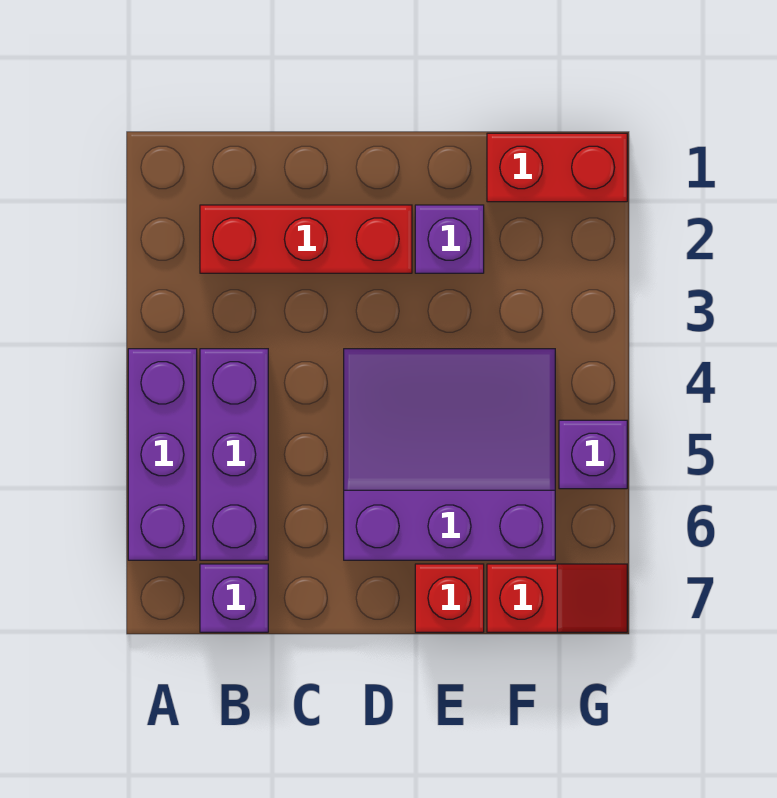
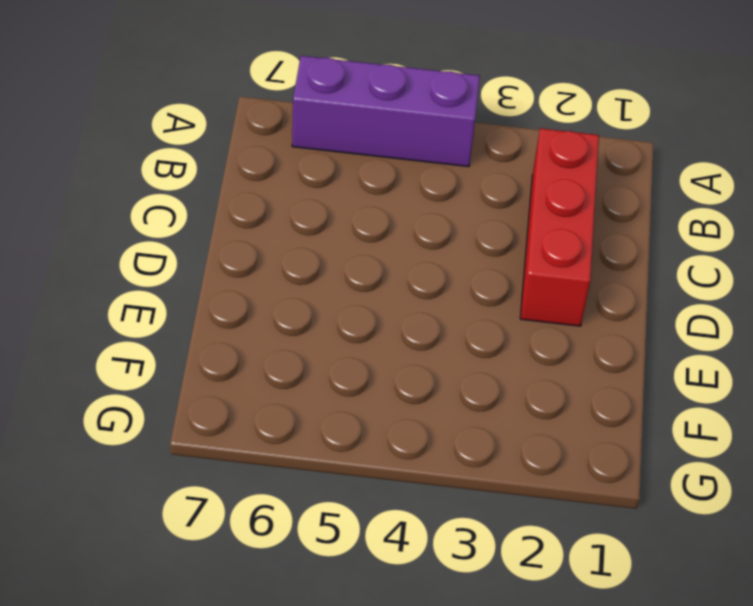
none -> purple 1x3 brick [200,349,268,560]
none -> purple 1x1 brick [200,564,268,632]

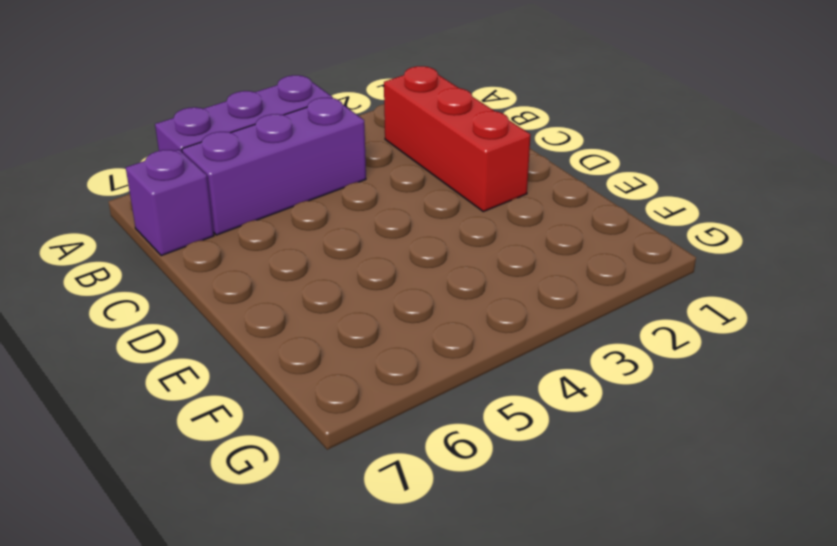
none -> purple 3x3 slope [344,349,555,560]
none -> purple 1x1 brick [415,205,484,273]

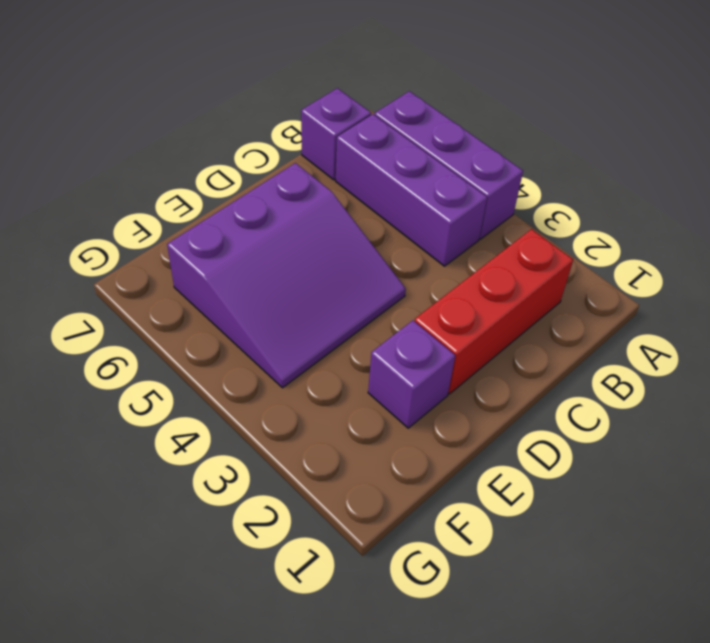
none -> red 1x1 brick [415,564,484,632]
none -> red 1x2 brick [487,133,627,202]

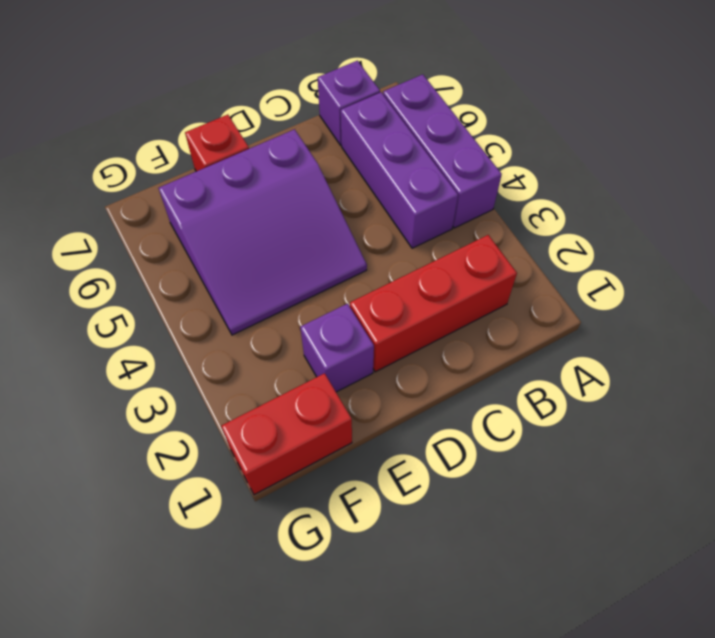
none -> red 1x2 slope [487,564,627,632]
none -> purple 1x1 brick [559,420,627,489]

